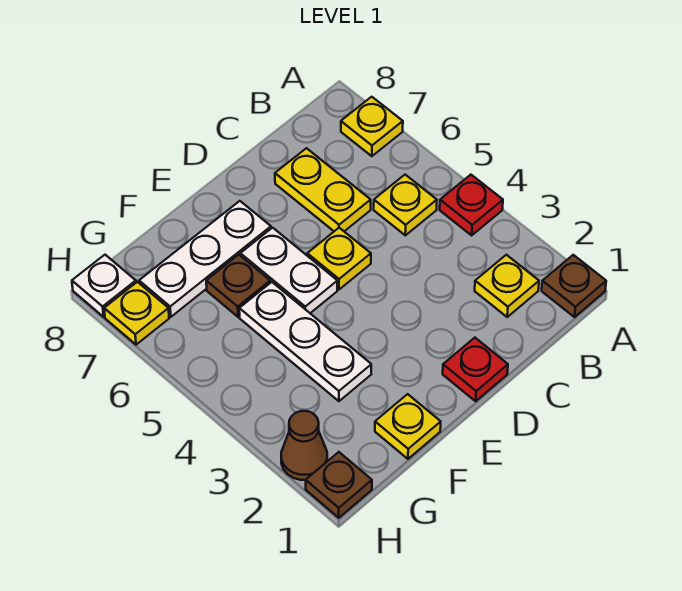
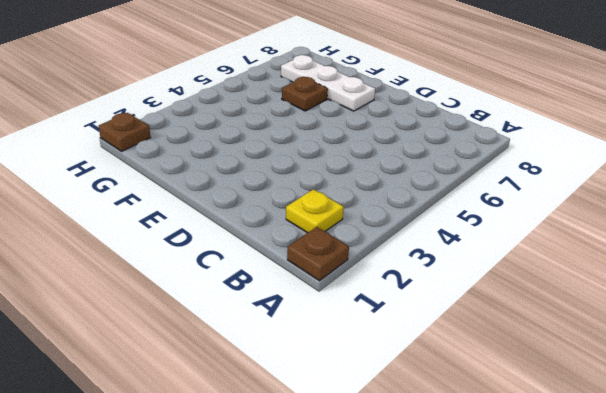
none -> red 1x1 plate [440,175,503,235]
none -> yellow 1x1 plate [341,97,403,156]
none -> yellow 1x1 plate [374,175,437,235]

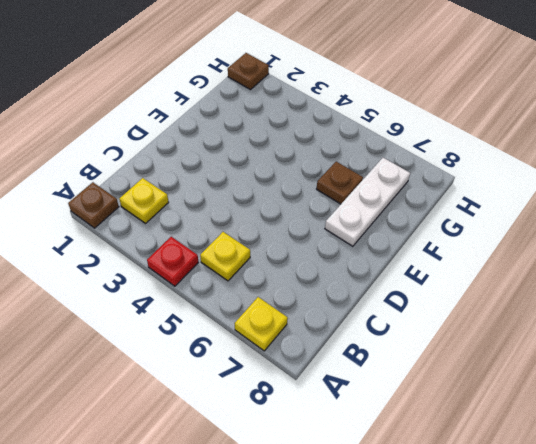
none -> yellow 1x2 plate [275,148,371,231]
none -> red 1x1 plate [443,338,508,401]
none -> yellow 1x1 plate [307,228,371,289]

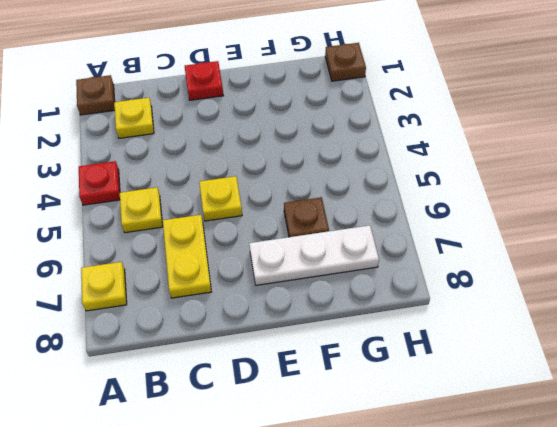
none -> white 1x2 plate [240,228,337,313]
none -> yellow 1x1 plate [375,394,441,459]
none -> white 1x3 plate [239,282,371,401]

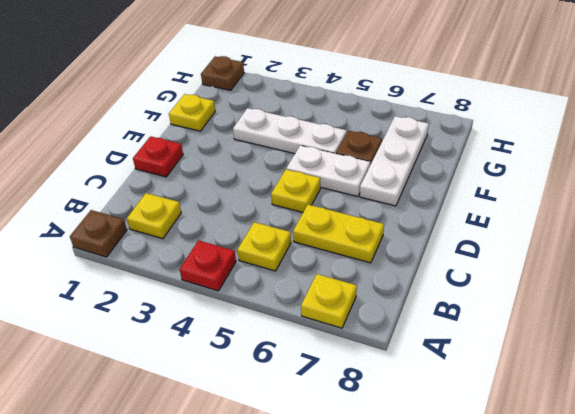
none -> brown 1x1 cone [281,411,327,480]
none -> yellow 1x1 plate [104,282,169,345]
none -> white 1x1 plate [72,255,136,317]

